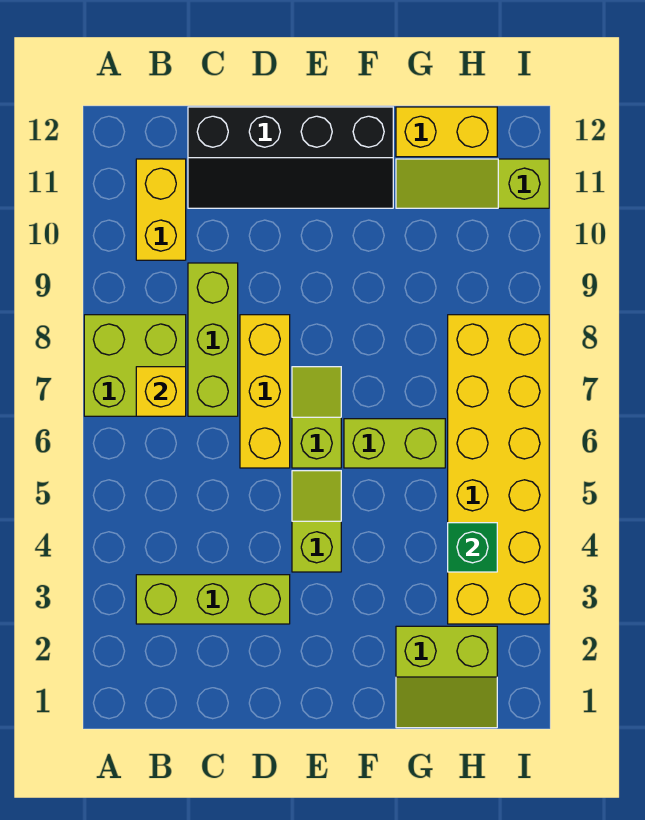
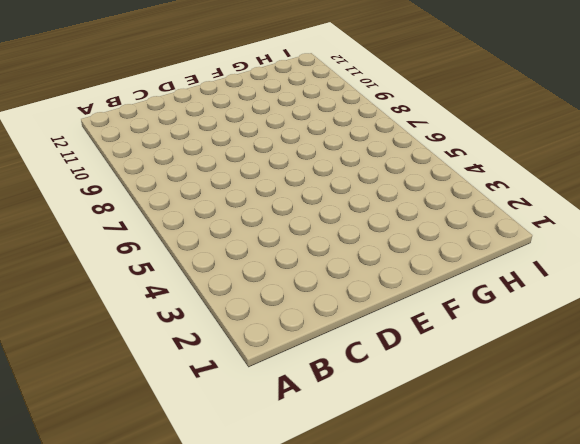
none -> lime 2x2 brick [84,315,186,416]
none -> lime 1x3 brick [136,575,290,624]
none -> yellow 1x2 brick [136,159,186,260]

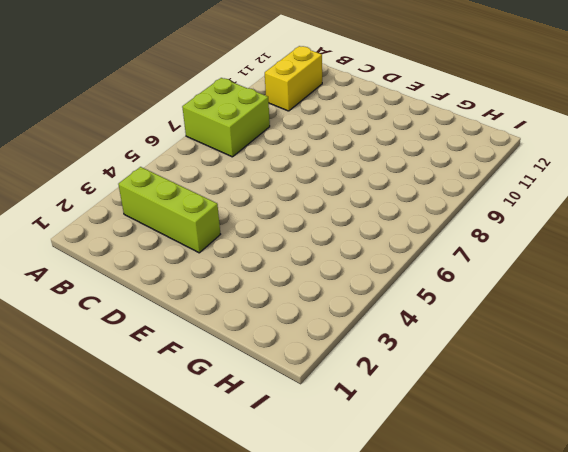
none -> lime 1x3 brick [188,263,238,416]
none -> black 2x4 slope [188,107,393,208]
none -> yellow 1x3 brick [240,315,290,468]

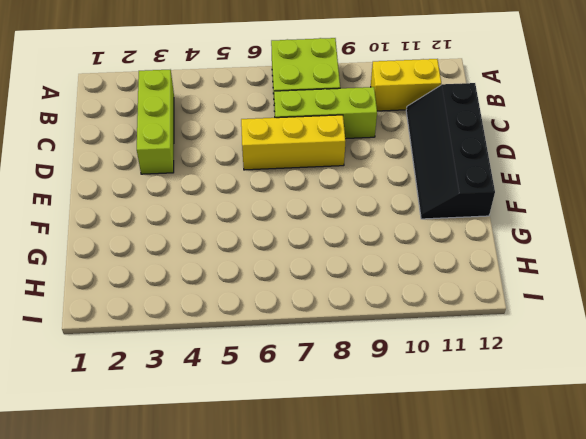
none -> lime 1x2 slope [292,471,341,572]
none -> lime 1x2 slope [292,367,341,468]
none -> lime 1x2 brick [344,419,445,468]

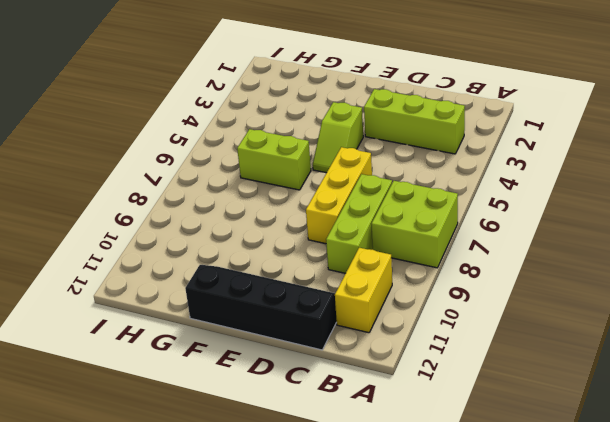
none -> lime 1x2 slope [292,367,341,468]
none -> lime 2x2 slope [396,626,497,728]
none -> lime 1x3 slope [396,159,549,208]

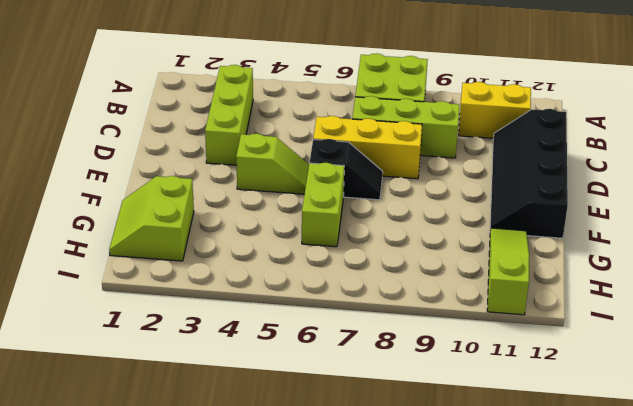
black 1x2 slope [310,139,383,200] -> lime 1x2 slope [292,367,341,468]
none -> yellow 1x2 brick [396,107,497,157]
none -> yellow 2x6 brick [448,315,549,624]
none -> yellow 1x1 brick [136,367,186,416]

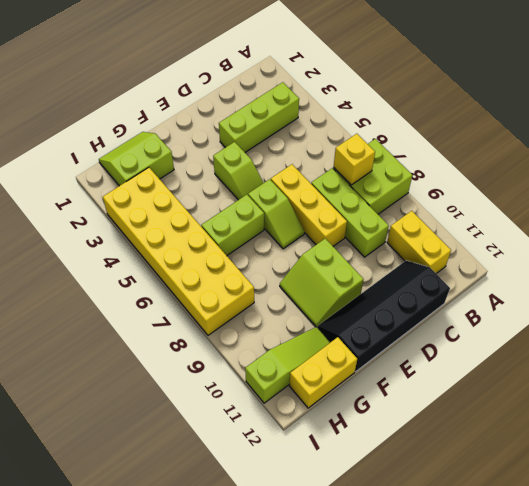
lime 2x2 slope [280,238,364,327] -> none
none -> green 1x1 brick [448,523,497,572]

